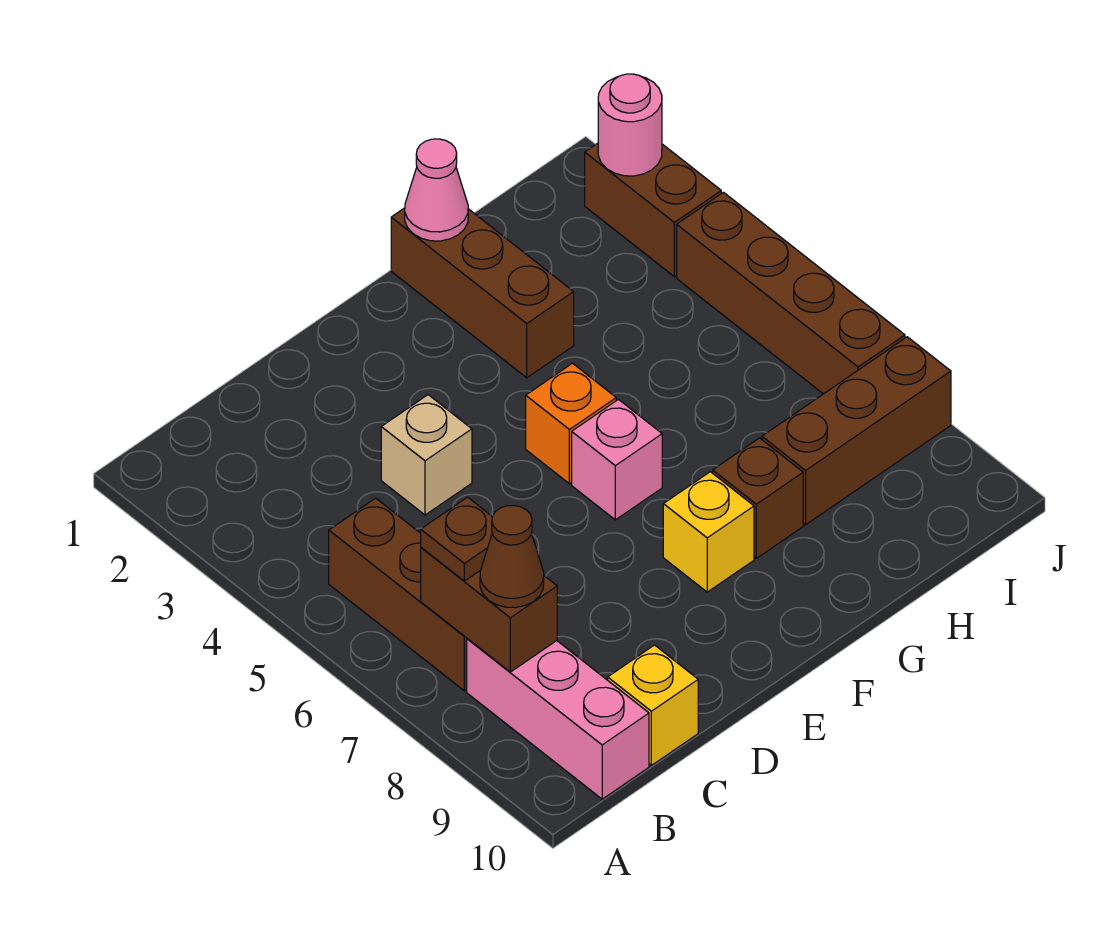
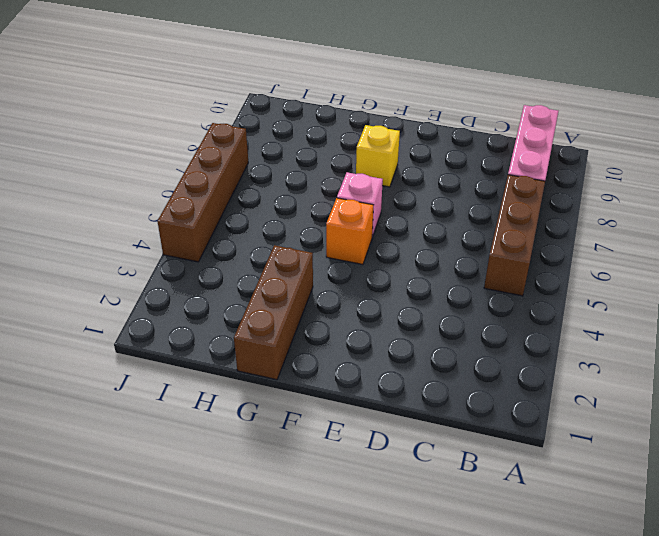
none -> yellow 1x1 brick [608,645,698,765]
none -> tan 1x1 brick [381,395,472,515]
none -> brown 1x1 brick [713,438,803,558]

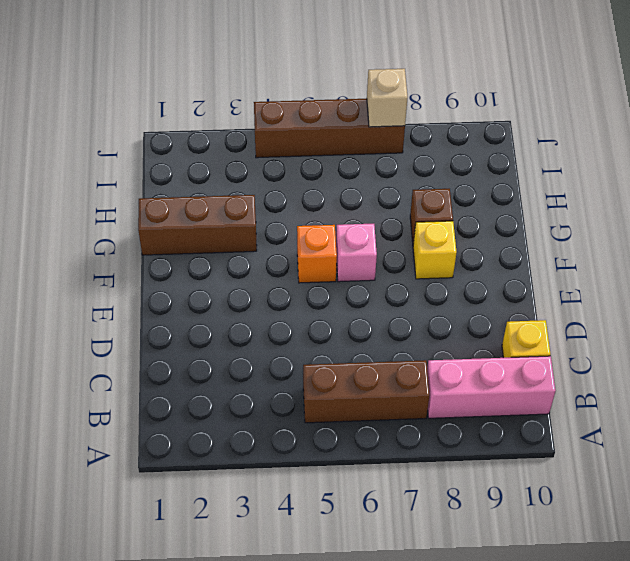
tan 1x1 brick [367,69,408,127] -> tan 1x1 brick moved to [381,395,472,515]
none -> brown 1x3 brick [762,337,951,525]
none -> brown 1x2 brick [585,143,721,277]
none -> brown 1x2 brick [421,548,557,672]

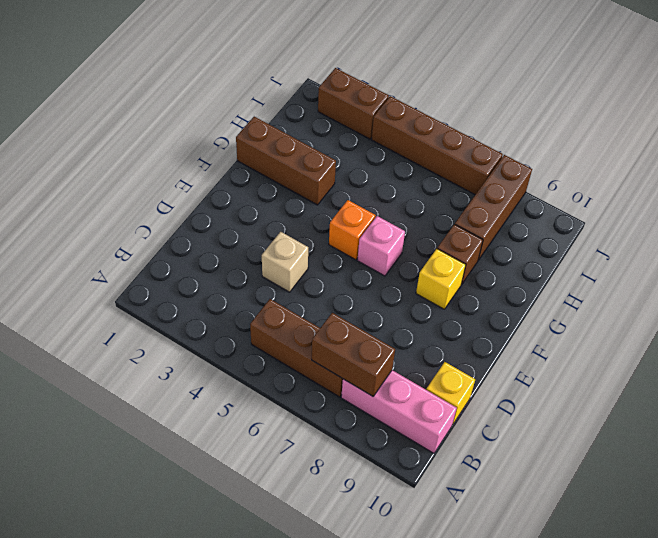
none -> pink 1x1 cone [405,139,468,241]
none -> pink 1x1 round brick [598,74,662,176]
none -> brown 1x1 plate [421,497,492,581]

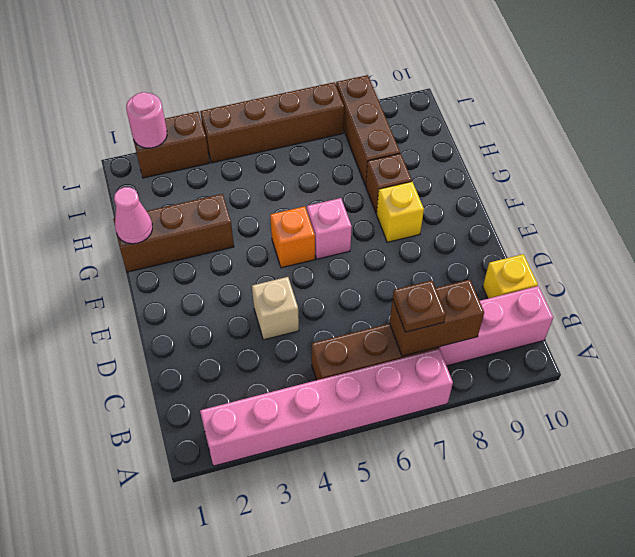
pink 1x6 brick [200,349,453,466] -> none
none -> brown 1x1 cone [480,506,544,608]

